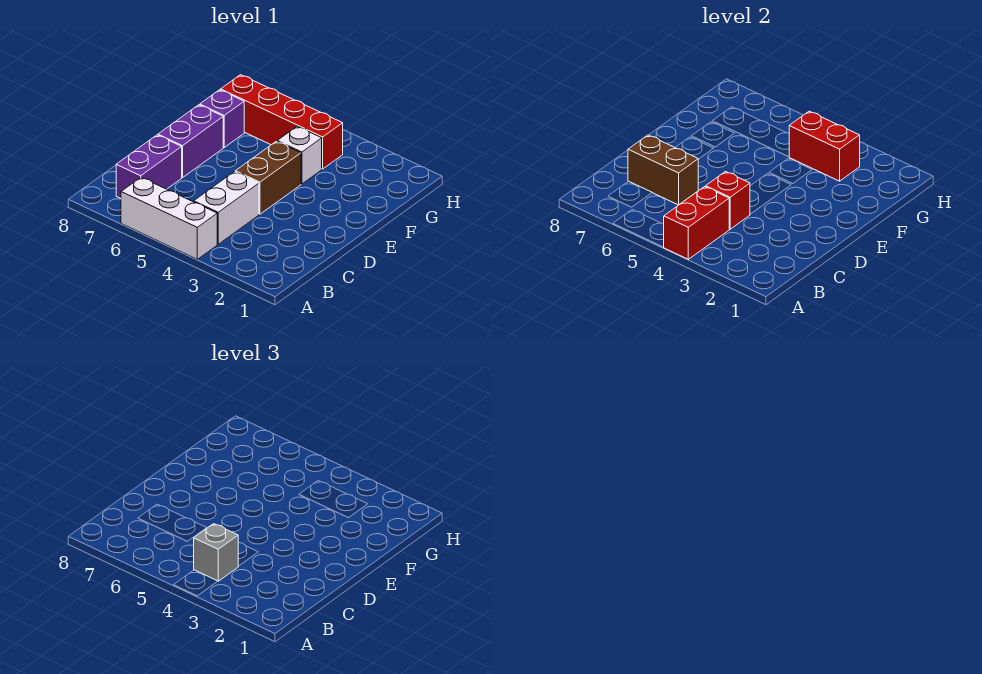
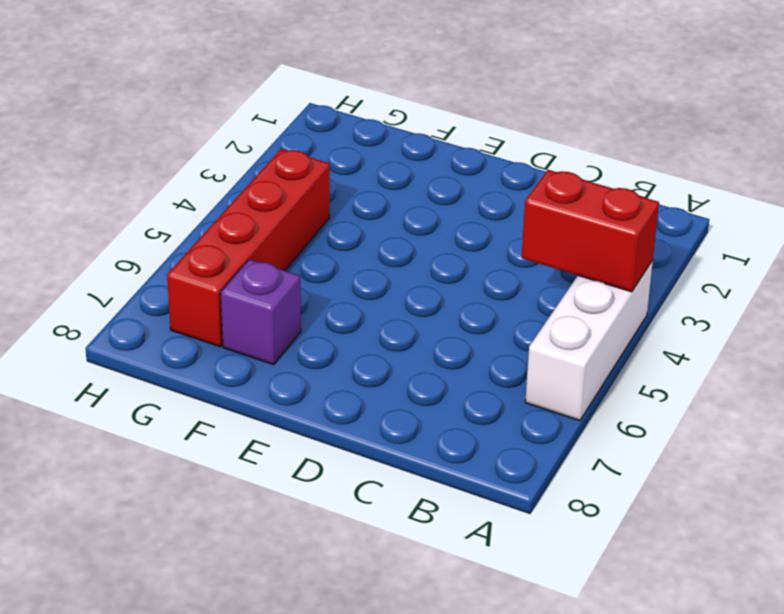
none -> white 1x2 brick [194,172,259,244]
none -> purple 1x2 brick [116,135,182,198]
none -> brown 1x2 brick [235,141,301,214]

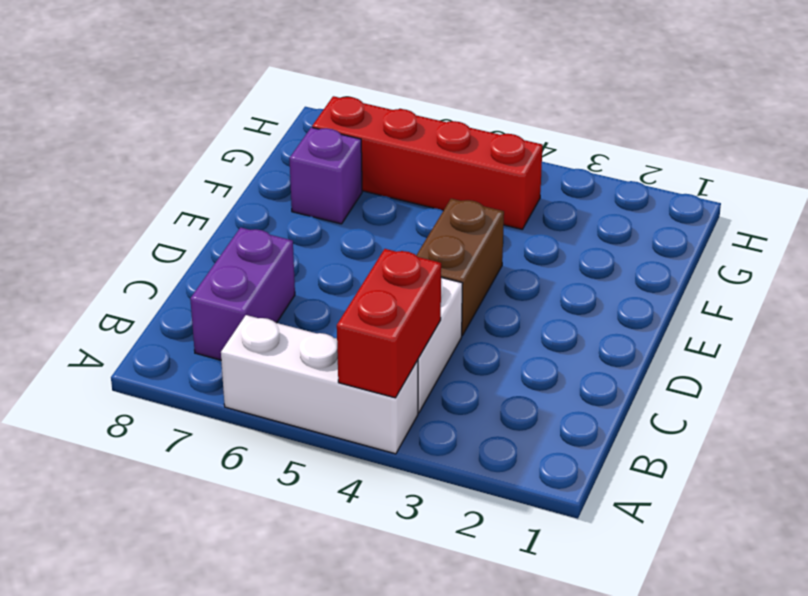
none -> purple 1x2 brick [158,105,223,178]
none -> white 1x1 brick [277,126,322,184]
none -> red 1x1 brick [706,172,750,229]

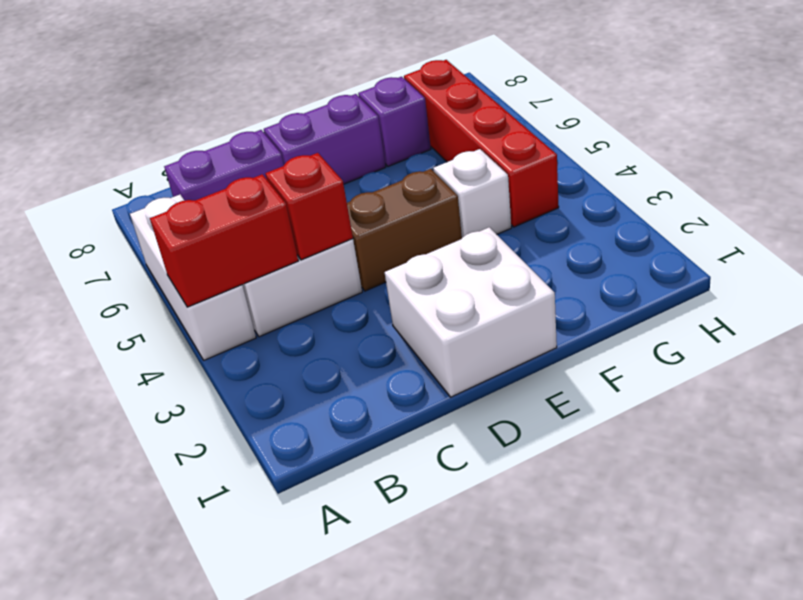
white 2x2 brick [385,227,557,397] -> none
none -> brown 1x2 brick [628,135,698,205]
none -> red 1x2 brick [789,111,860,181]
none -> grey 1x1 brick [194,524,238,581]

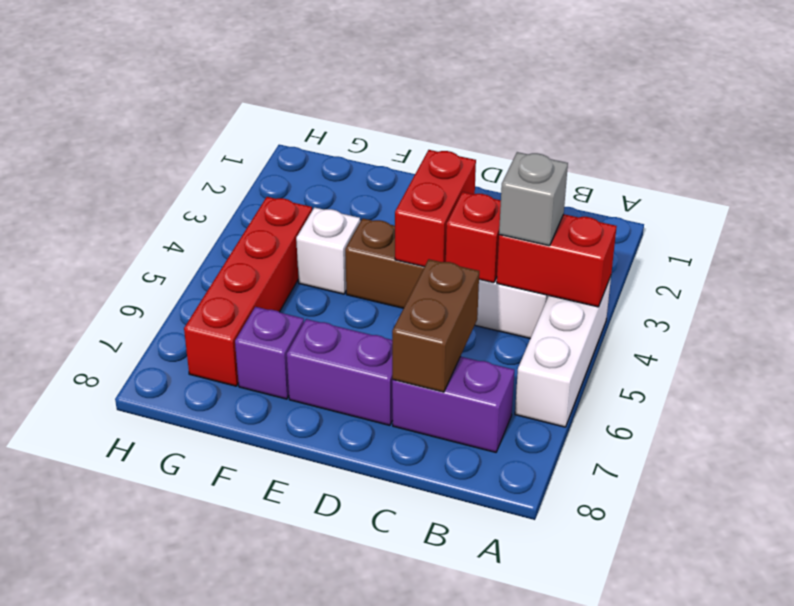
red 1x2 brick [395,150,476,267] -> red 1x2 brick moved to [789,111,860,181]

